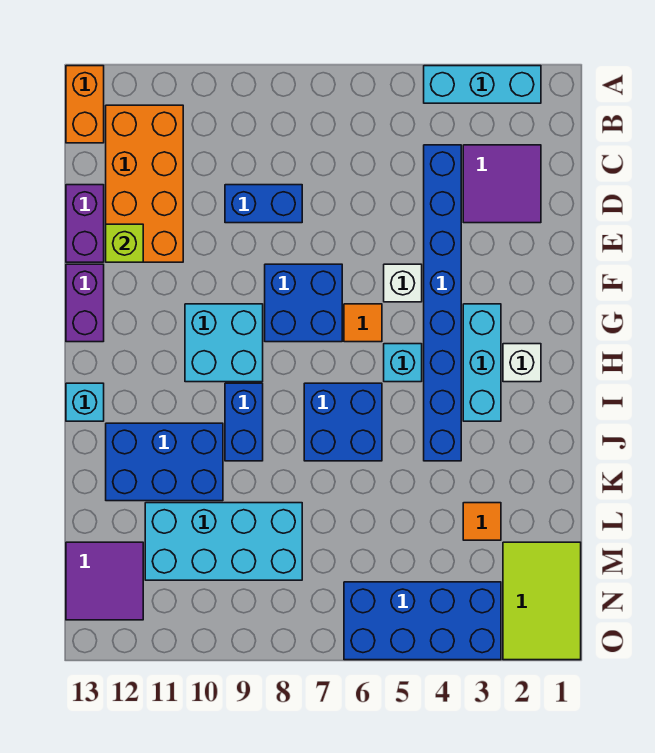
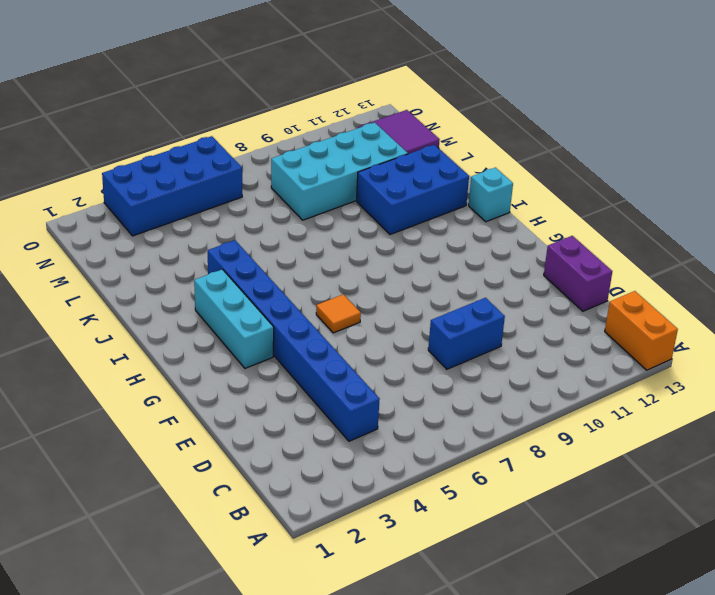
none -> cyan 1x3 brick [424,66,541,103]
none -> orange 2x4 brick [106,105,183,262]
none -> purple 2x2 tile [463,145,541,223]

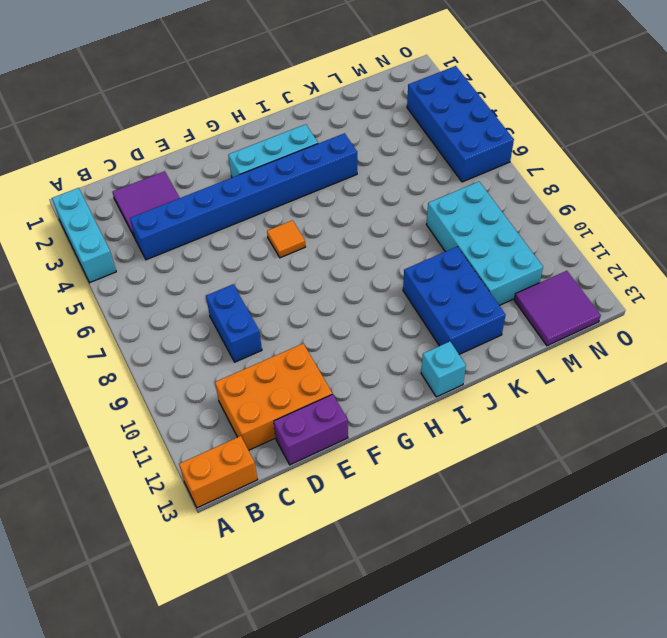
orange 2x3 brick [215,343,332,450] -> orange 2x4 brick [106,105,183,262]
none -> white 1x1 brick [384,264,422,302]
none -> blue 2x2 brick [265,264,342,342]
none -> purple 1x2 brick [66,264,104,342]

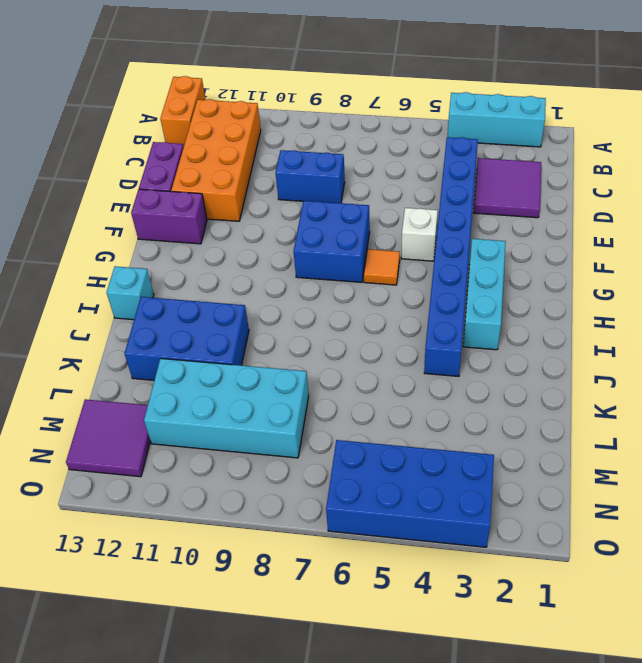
purple 1x2 brick [131,189,207,244] -> purple 1x2 brick turned to [66,264,104,342]
none -> cyan 2x2 brick [185,304,263,382]
none -> white 1x1 brick [503,344,541,382]
none -> cyan 1x1 brick [384,344,422,382]

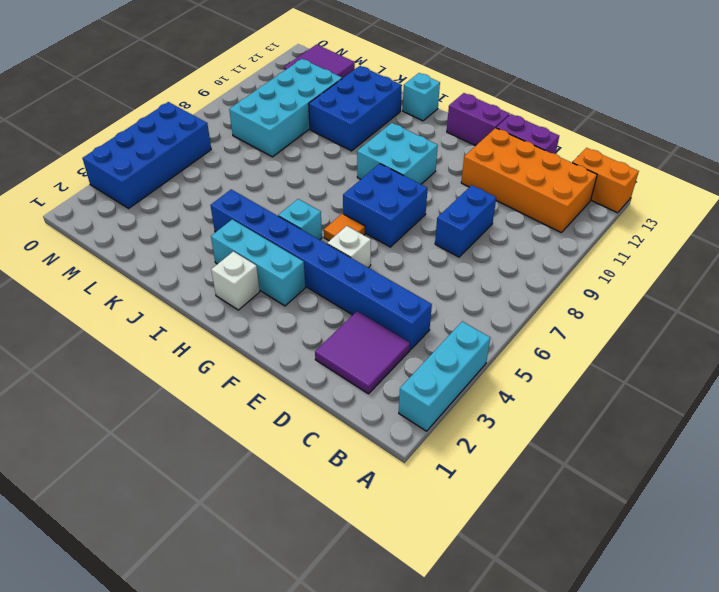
none -> blue 2x2 brick [304,383,382,461]
none -> blue 1x2 brick [225,383,263,461]
none -> orange 1x1 tile [463,503,501,540]

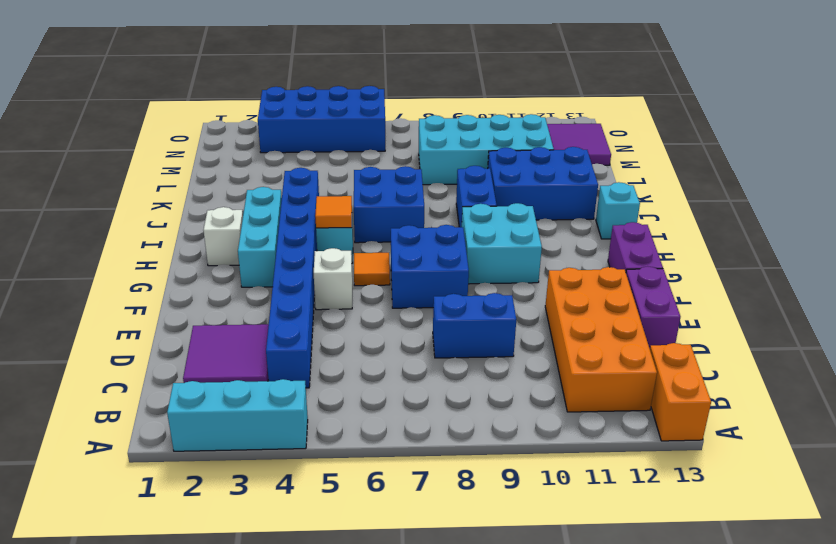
orange 1x1 tile [315,196,352,228] -> orange 1x1 tile moved to [463,503,501,540]
none -> lime 2x3 tile [503,542,581,660]
none -> lime 1x1 brick [106,224,143,262]

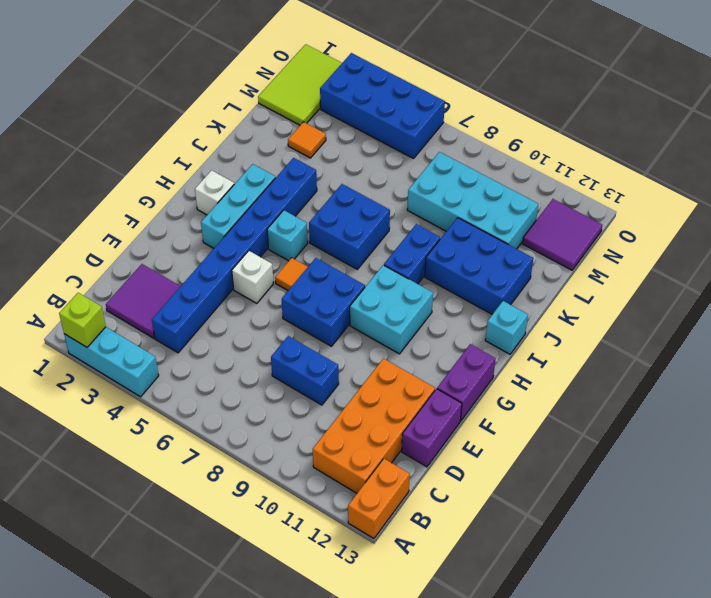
lime 1x1 brick [59,293,106,347] -> lime 1x1 brick moved to [106,224,143,262]

